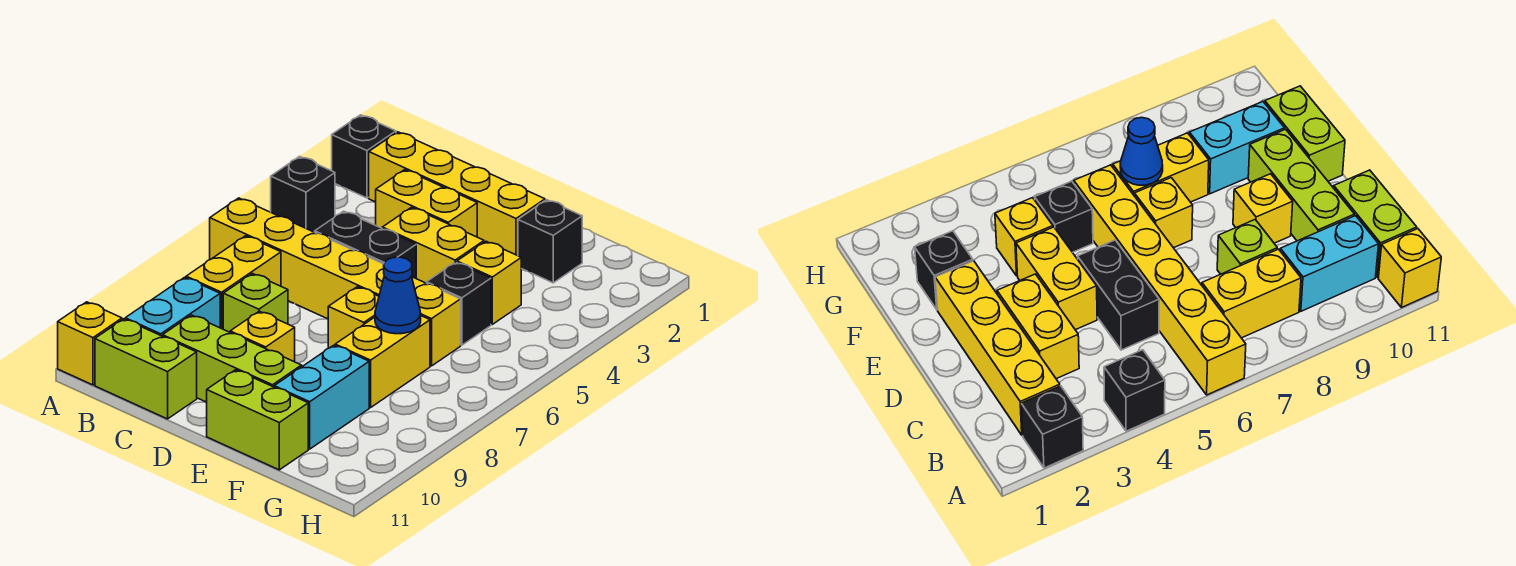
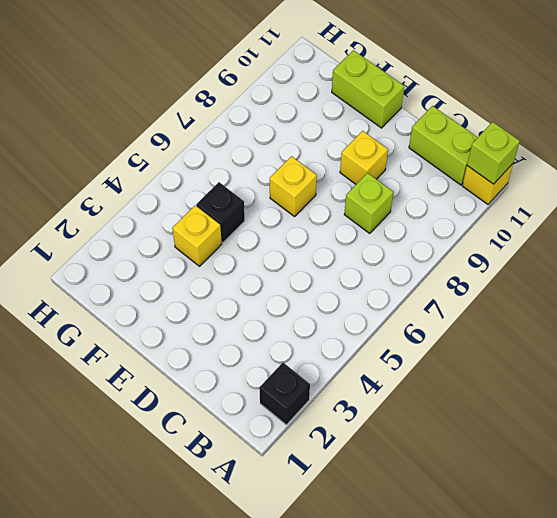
lime 1x1 brick [467,122,520,184] -> none
none -> black 1x1 brick [271,156,335,232]
none -> yellow 1x6 brick [210,198,461,366]
none -> yellow 1x4 brick [369,132,545,256]

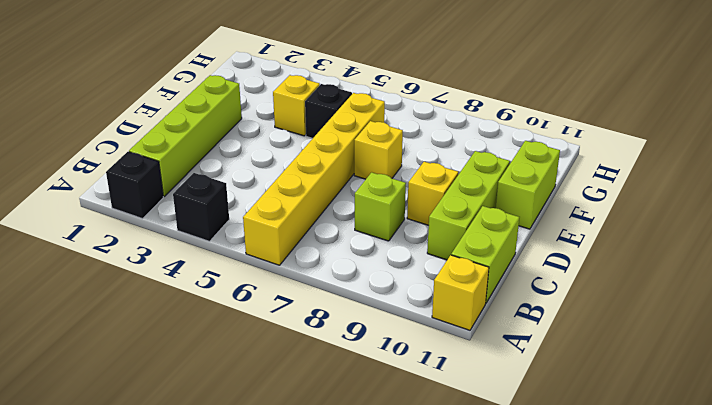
lime 1x4 brick [129,75,242,196] -> yellow 1x4 brick [369,132,545,256]
none -> yellow 1x2 brick [186,236,281,329]
none -> cyan 1x2 brick [125,277,220,336]
none -> yellow 1x2 brick [376,170,477,237]

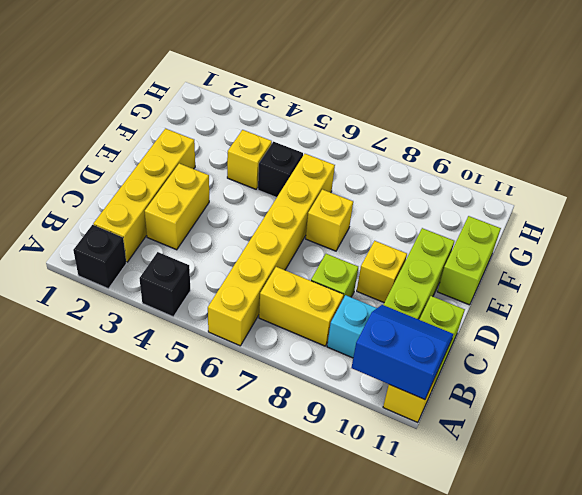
blue 2x2 slope [351,305,453,400] -> none
none -> black 1x2 brick [315,211,416,278]
none -> yellow 1x2 brick [382,207,484,283]
none -> black 1x1 brick [518,200,582,283]

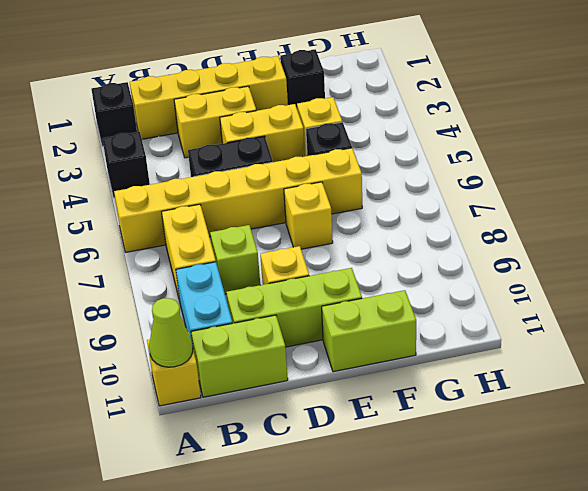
lime 1x1 cone [149,298,193,367] -> none
none -> yellow 1x2 brick [335,316,430,408]
none -> cyan 1x2 brick [274,345,369,449]
none -> blue 1x1 cone [375,257,421,334]

